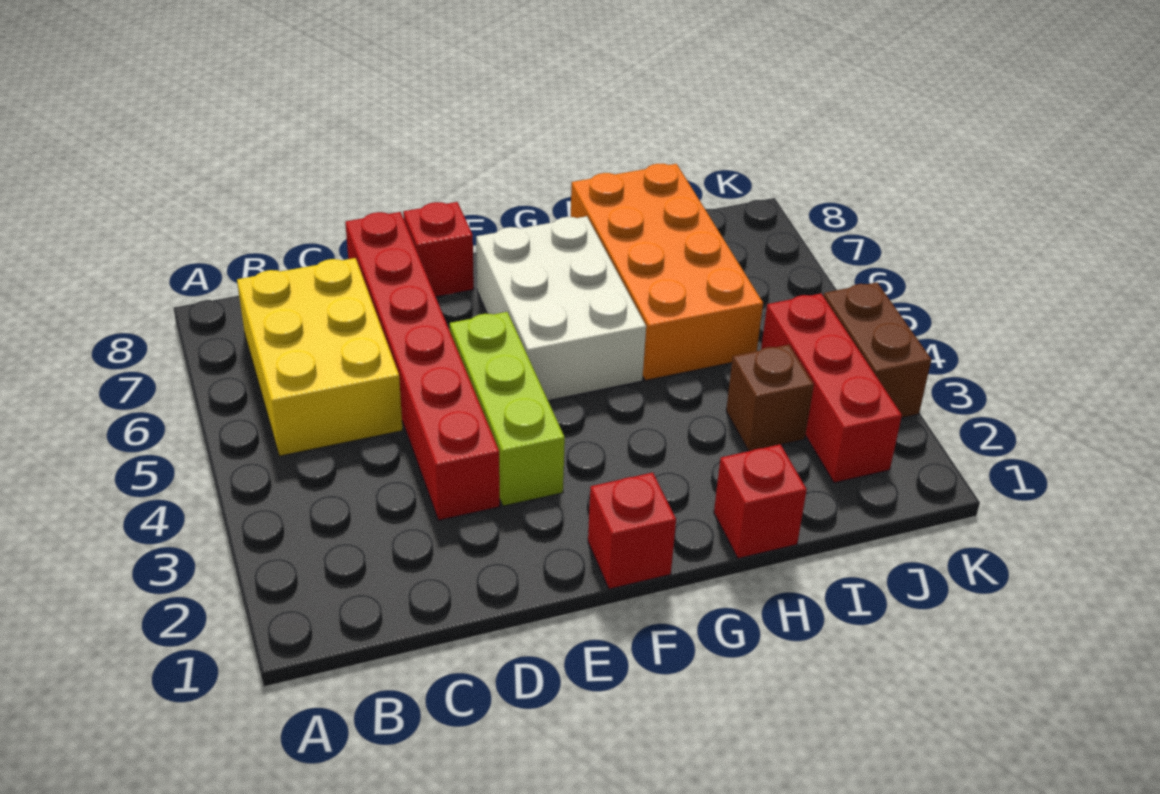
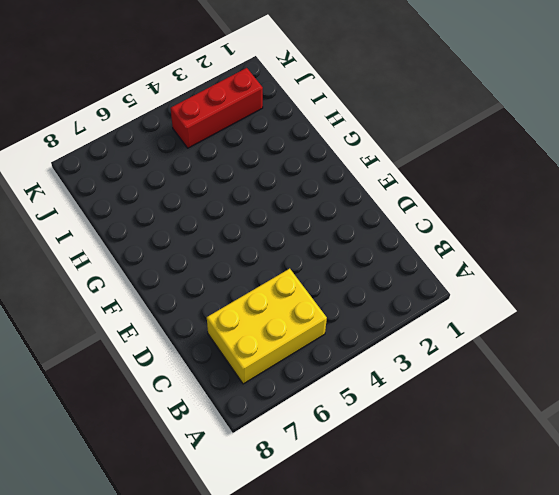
none -> red 1x6 brick [345,212,500,520]
none -> lime 1x3 brick [450,312,565,506]

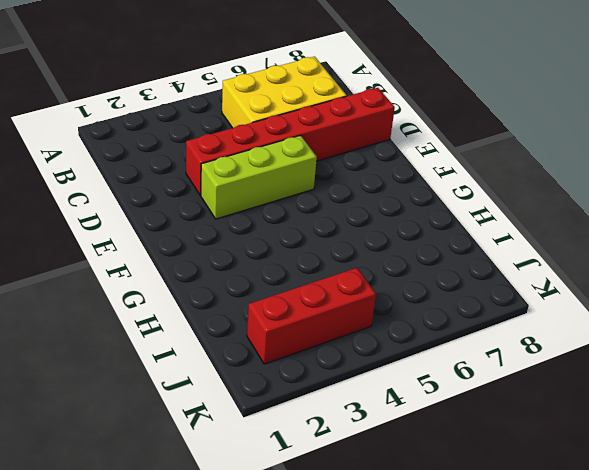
none -> red 1x1 brick [403,202,474,297]
none -> red 1x1 brick [588,473,676,589]

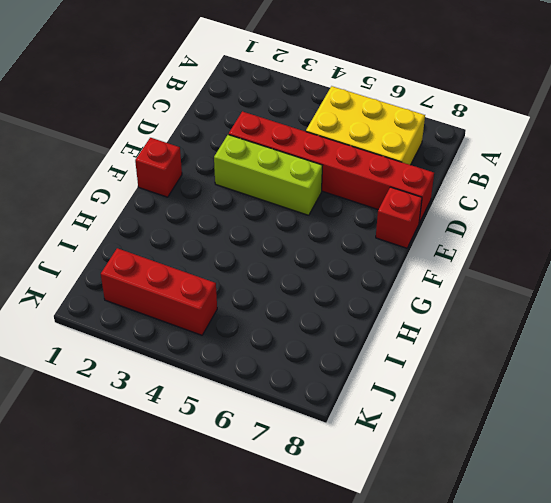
none -> white 2x3 brick [476,216,646,401]
none -> red 1x1 brick [714,444,807,558]

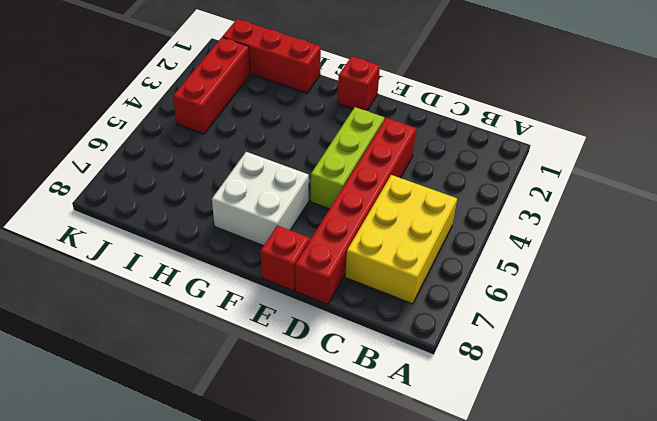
white 2x2 brick [212,152,309,246] -> white 2x3 brick [476,216,646,401]
red 1x3 brick [223,19,321,93] -> red 1x1 brick [714,444,807,558]
none -> orange 2x4 brick [571,164,763,381]
none -> brown 1x1 brick [726,345,814,451]

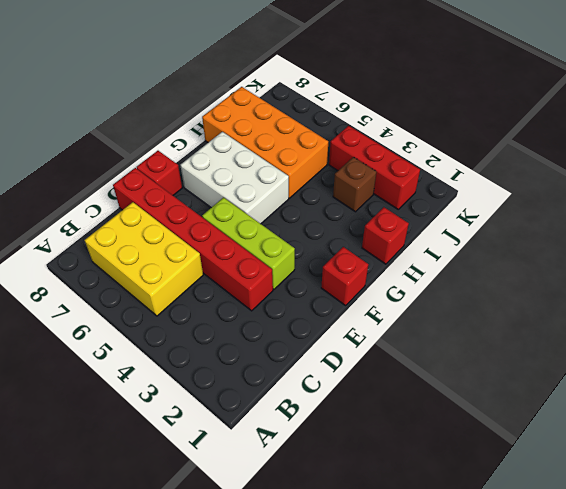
none -> brown 1x2 brick [823,282,931,418]

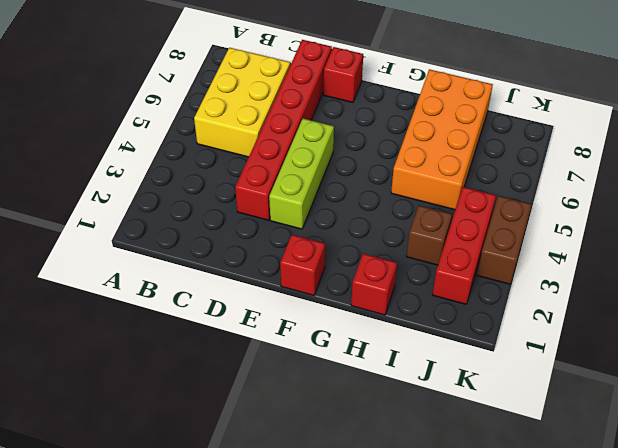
none -> white 2x3 brick [476,216,646,401]

